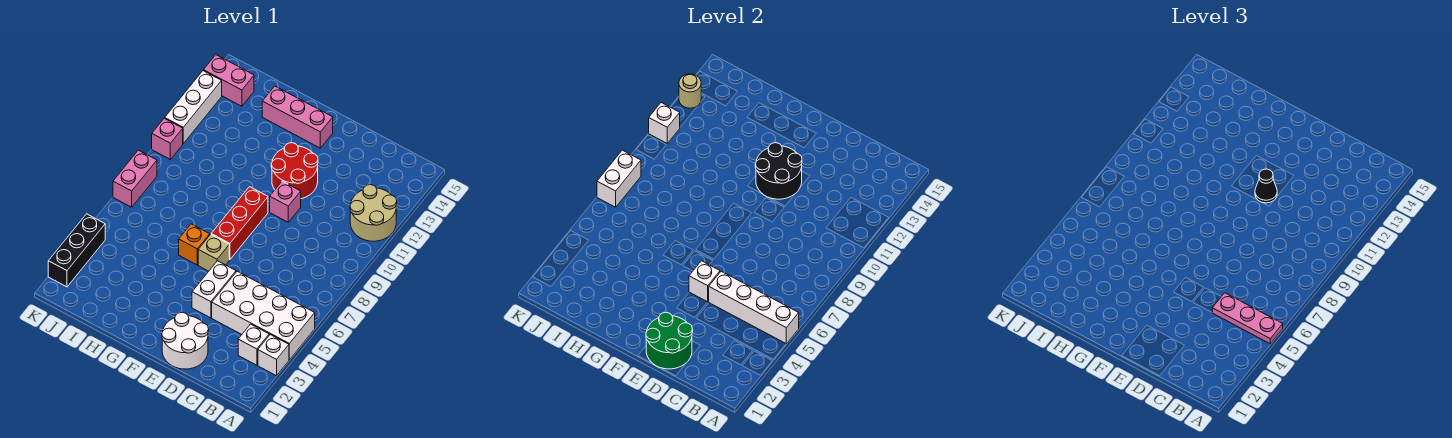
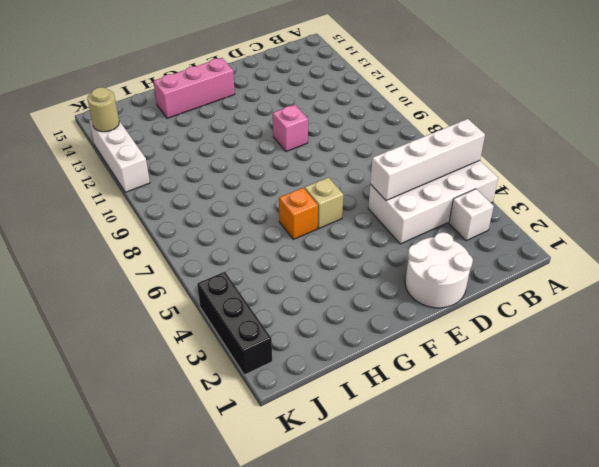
none -> white 1x1 brick [258,335,289,376]
none -> tan 2x2 round brick [350,185,397,241]
none -> white 1x2 brick [192,261,236,318]

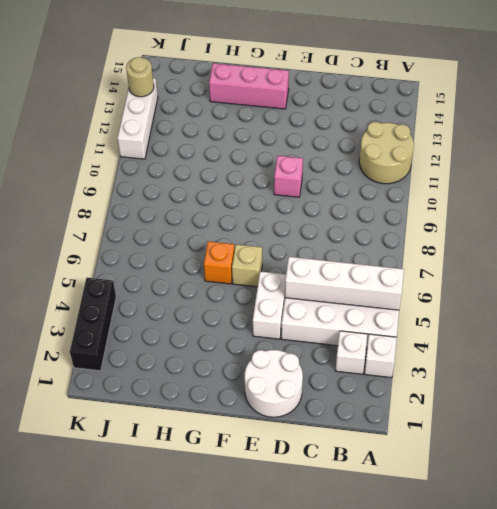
none -> red 2x2 round brick [271,143,318,199]
none -> red 1x3 brick [211,187,268,260]
none -> pink 1x2 brick [203,55,254,106]

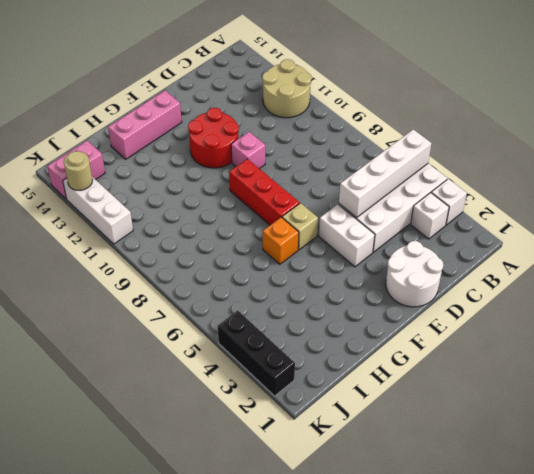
none -> pink 1x2 brick [113,150,157,207]
none -> pink 1x1 brick [152,118,183,159]
none -> green 2x2 round brick [646,312,693,369]

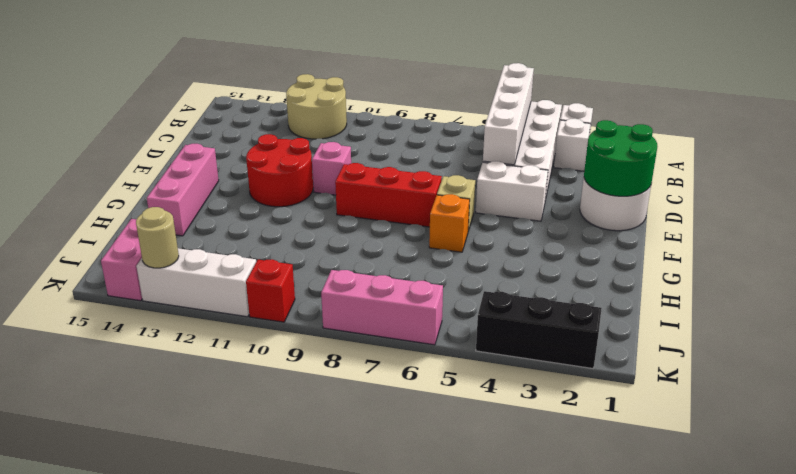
pink 1x3 brick [321,270,443,345] -> pink 1x2 brick [113,150,157,207]
red 1x1 brick [246,259,295,322] -> pink 1x1 brick [152,118,183,159]
none -> white 1x1 brick [689,261,720,302]
none -> black 2x2 round brick [755,143,802,199]
none -> white 1x2 brick [597,150,641,207]

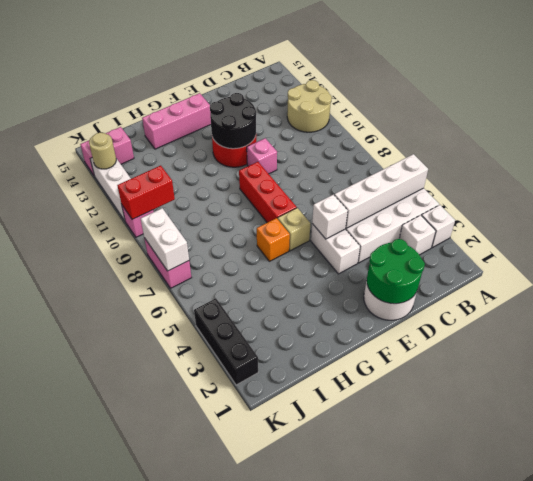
red 1x2 brick [117,166,175,220] -> none
none -> white 1x1 brick [649,103,680,143]
none -> pink 1x3 plate [1212,293,1283,344]
none -> black 1x1 cone [1255,169,1277,203]

